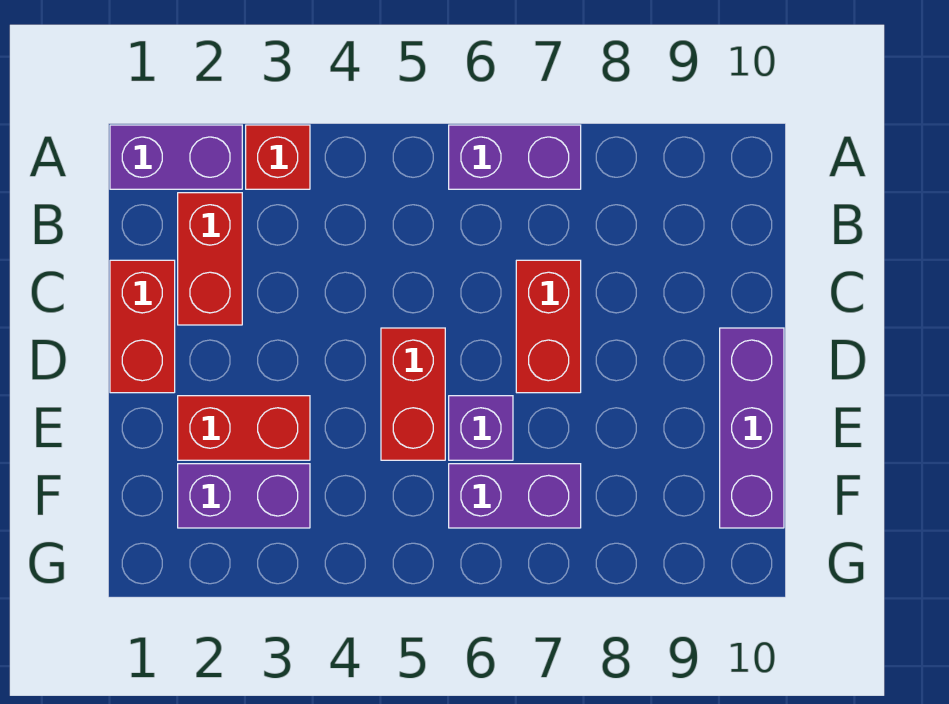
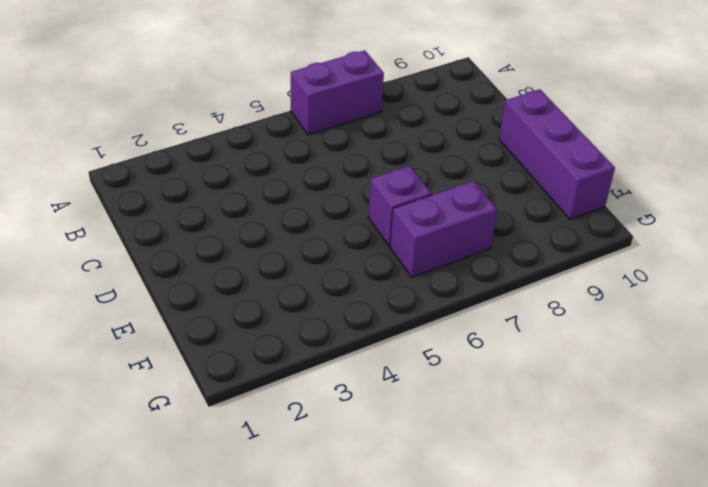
none -> purple 1x2 brick [110,125,242,189]
none -> red 1x1 brick [246,125,310,189]
none -> red 1x2 brick [178,193,242,325]

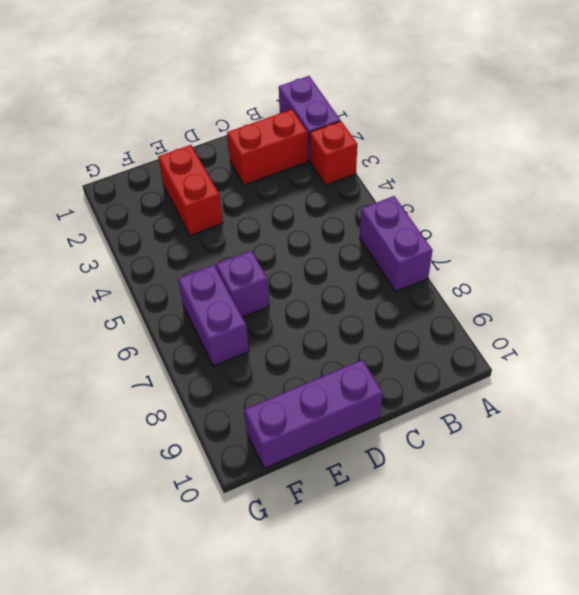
none -> red 1x2 brick [110,260,175,393]
none -> red 1x2 brick [516,260,581,393]
none -> red 1x2 brick [381,328,445,460]

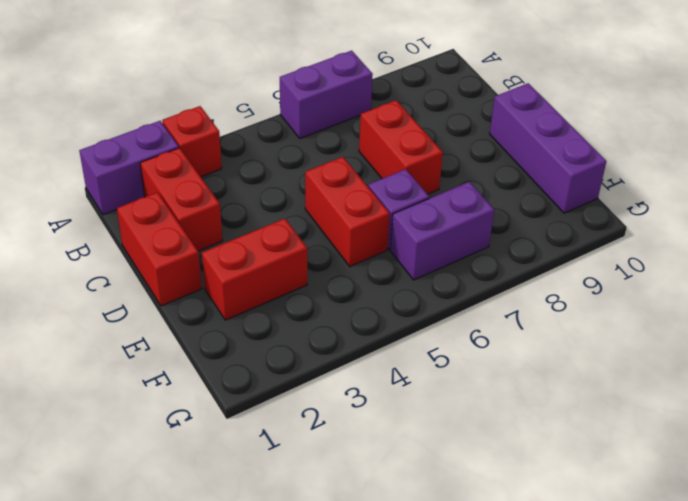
none -> purple 1x2 brick [178,464,310,528]

